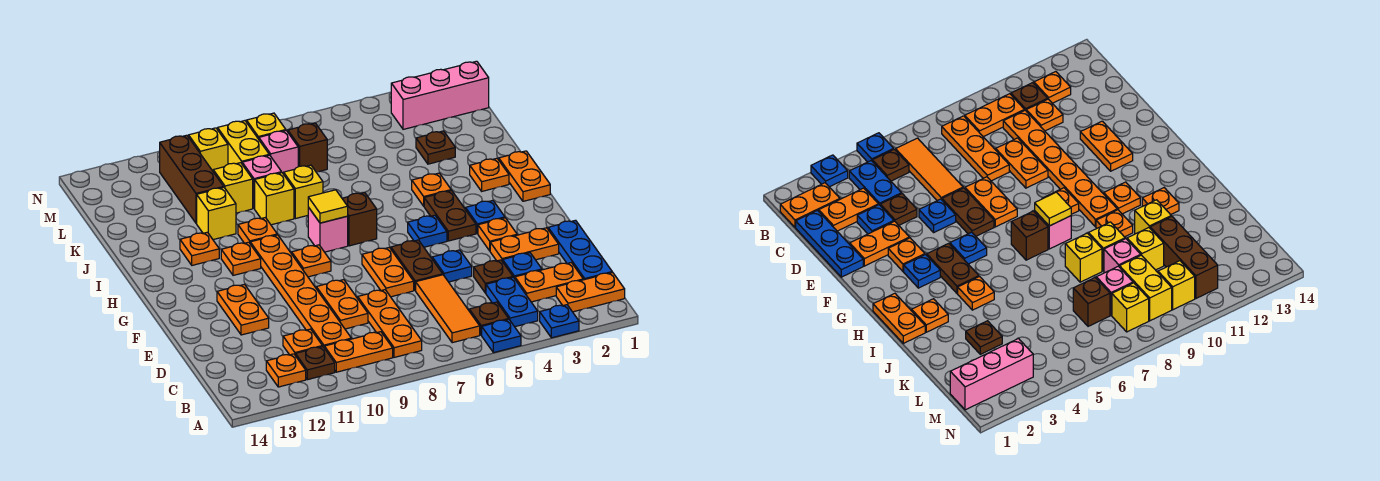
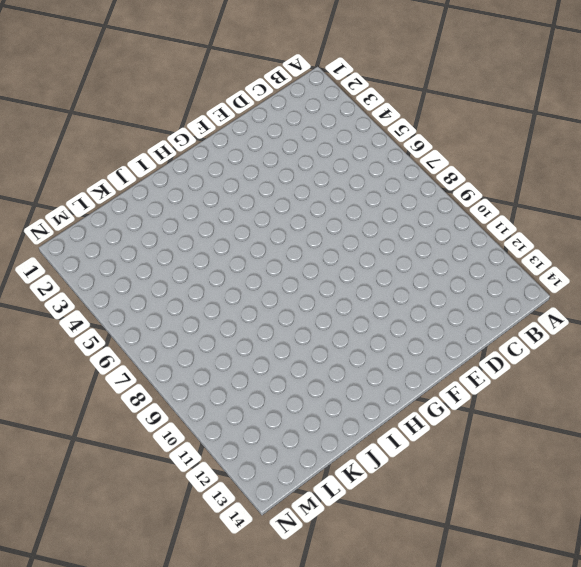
none -> blue 1x1 plate [540,305,579,338]
none -> blue 1x1 plate [482,320,521,353]
none -> orange 1x2 plate [556,272,625,312]
none -> blue 1x2 plate [486,277,538,327]

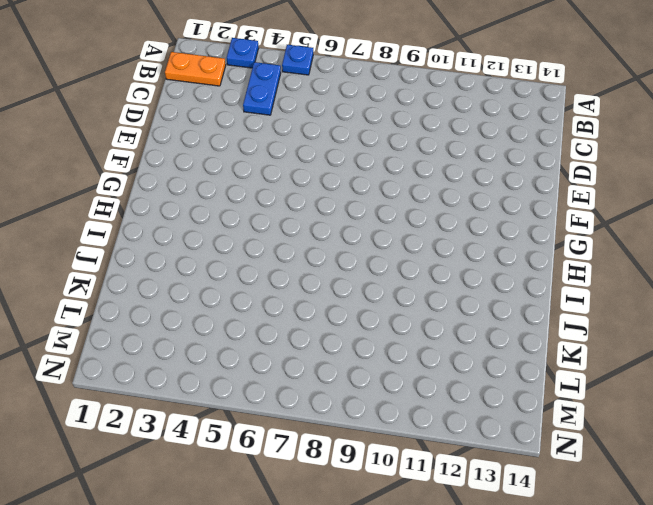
none -> brown 1x1 plate [469,302,509,335]
none -> orange 1x3 tile [416,275,480,343]
none -> orange 1x3 plate [358,290,422,357]
none -> orange 1x2 plate [324,332,393,372]

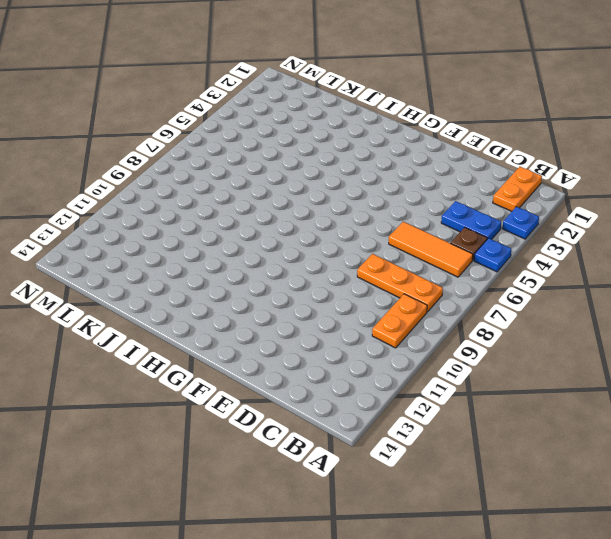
none -> brown 1x1 plate [295,346,335,380]
none -> orange 1x1 plate [266,354,306,387]
none -> blue 1x3 plate [548,220,612,280]
none -> orange 1x2 plate [515,263,583,302]

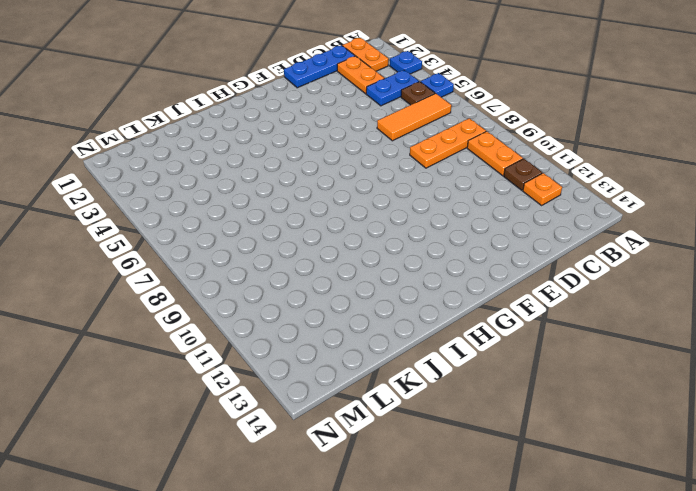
none -> orange 1x6 plate [250,235,351,347]
none -> orange 1x1 plate [283,329,322,355]
none -> blue 1x1 plate [503,253,542,279]
none -> brown 1x1 plate [474,260,513,293]

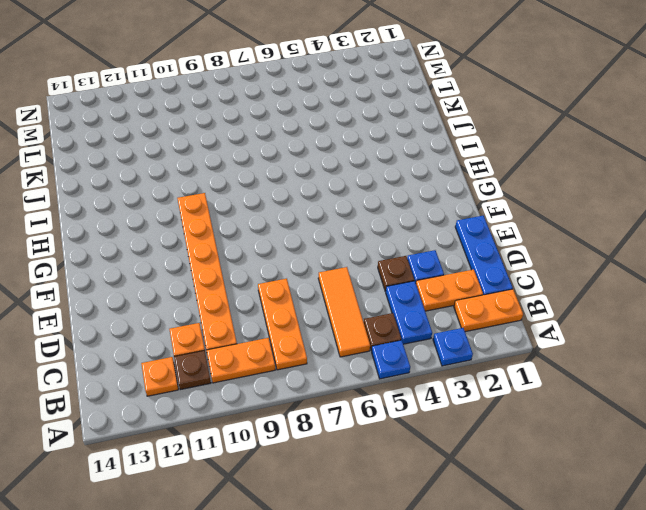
none -> orange 1x2 plate [316,280,368,329]
none -> orange 1x2 plate [490,228,559,262]
none -> blue 1x1 plate [432,250,472,282]
none -> brown 1x2 plate [391,240,443,291]

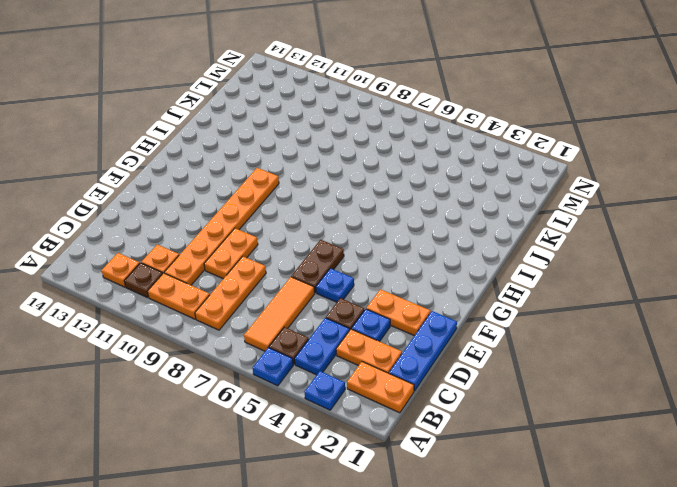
none -> orange 1x2 plate [362,247,414,297]
none -> orange 1x2 plate [217,284,269,335]
none -> orange 1x1 plate [478,218,517,251]
none -> blue 1x1 plate [466,201,505,234]

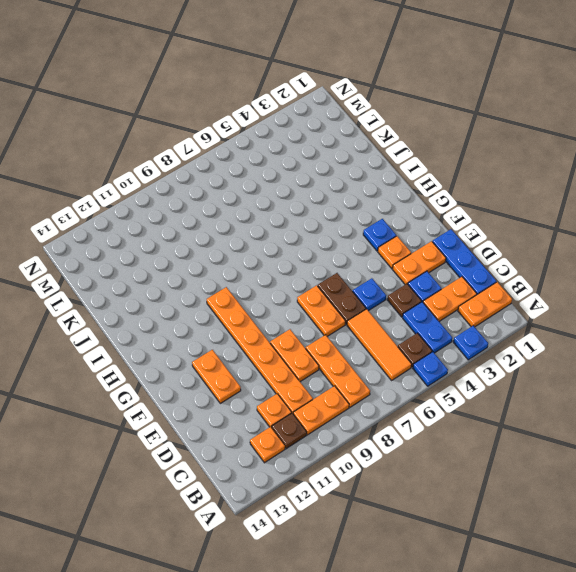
none -> brown 1x2 plate [424,190,476,241]
none -> blue 1x1 plate [408,215,447,247]
none -> orange 1x1 plate [292,245,331,277]
none -> orange 1x2 plate [499,151,550,201]

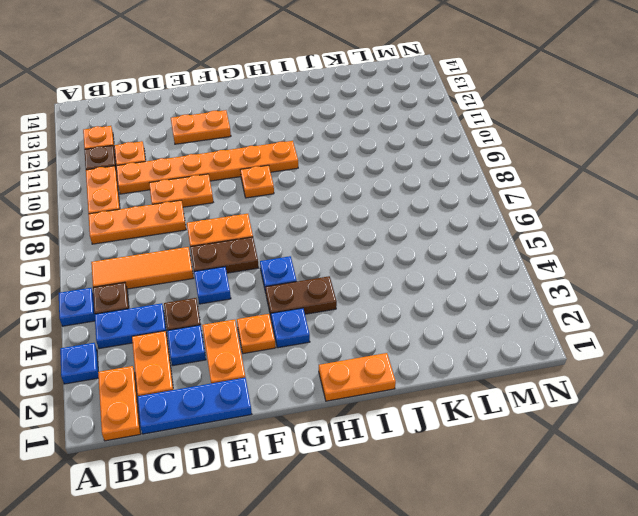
none -> brown 1x1 brick [342,192,377,246]
none -> pink 1x1 brick [308,207,348,252]
none -> orange 1x1 plate [221,242,261,275]
none -> orange 1x1 plate [470,158,509,191]

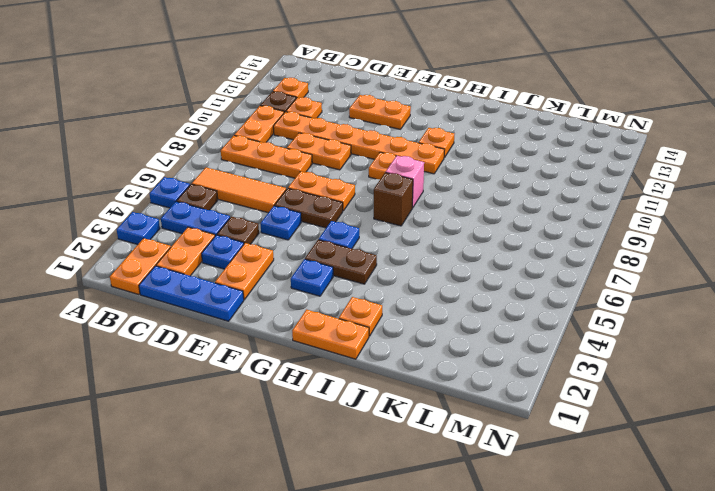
none -> orange 1x1 plate [478,218,517,251]
none -> orange 1x1 plate [412,173,451,206]
none -> orange 1x1 plate [238,218,277,243]
none -> orange 1x1 plate [180,232,219,265]

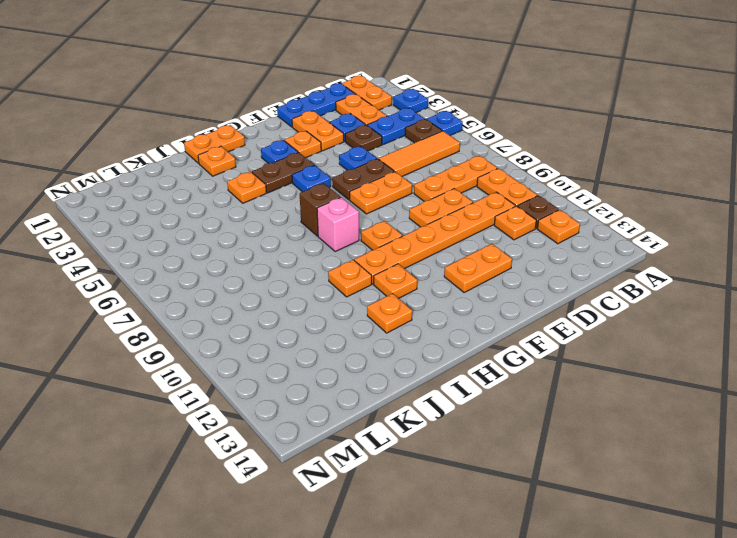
none -> yellow 1x1 brick [284,165,323,219]
none -> yellow 1x1 brick [255,173,294,225]
none -> yellow 1x1 brick [197,187,236,240]
none -> brown 1x1 plate [416,131,455,164]

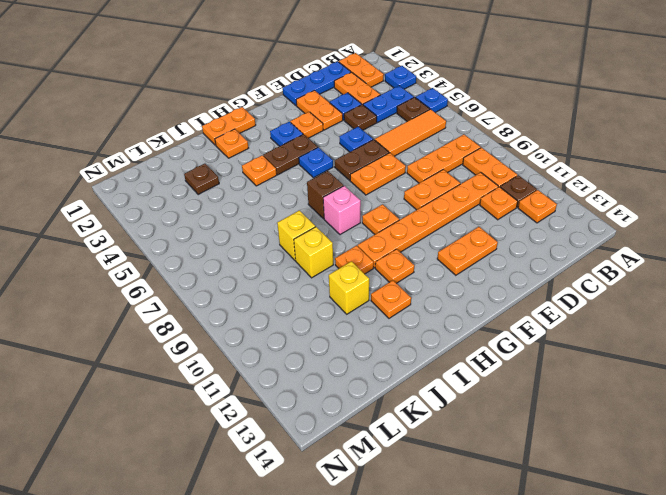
none -> pink 1x1 brick [242,155,282,209]
none -> yellow 1x1 brick [213,163,253,213]
none -> brown 1x3 brick [160,135,223,223]
none -> brown 1x1 brick [288,123,327,172]

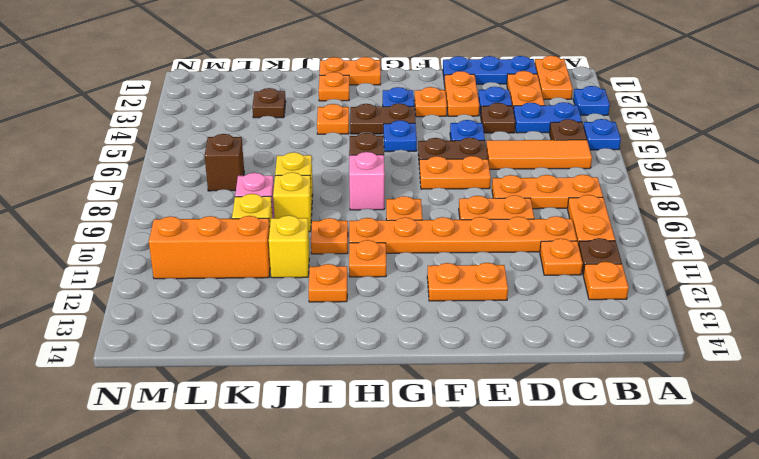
orange 1x3 brick [149,216,270,279] -> brown 1x3 brick [160,135,223,223]
none -> pink 1x1 brick [259,130,298,174]
none -> yellow 1x2 brick [218,121,269,164]
none -> pink 1x3 brick [391,61,489,129]
none -> yellow 1x1 brick [246,113,286,139]

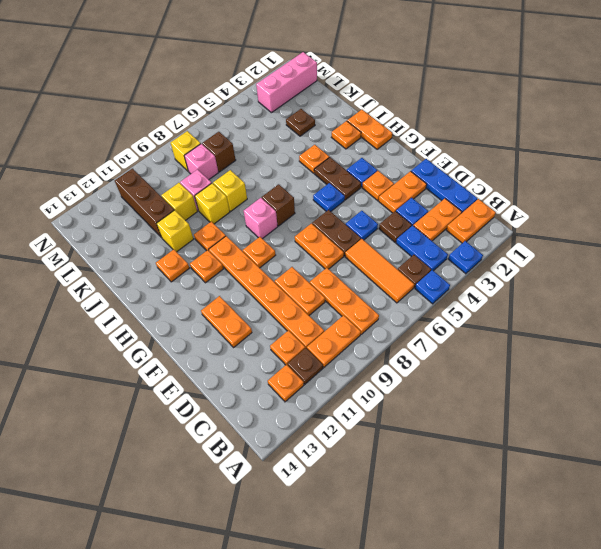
none -> yellow 1x2 brick [218,121,269,164]
none -> yellow 1x1 brick [189,128,228,171]
none -> yellow 1x1 tile [308,190,348,223]

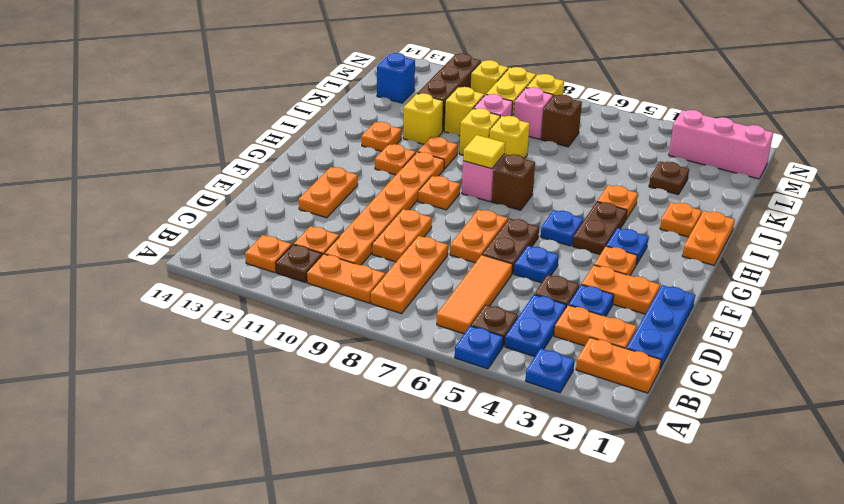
blue 1x1 brick [377,53,415,103] -> none

